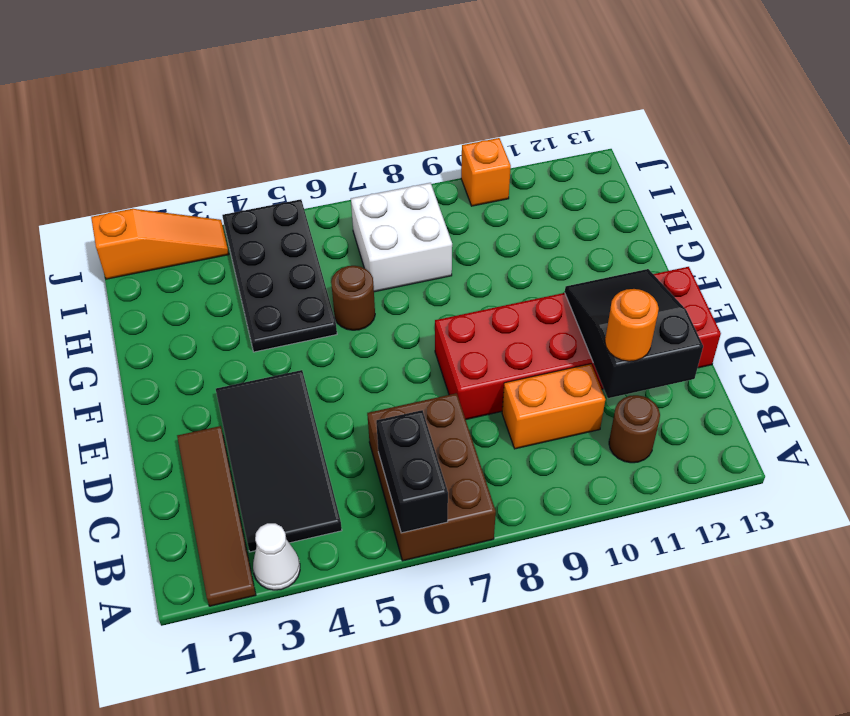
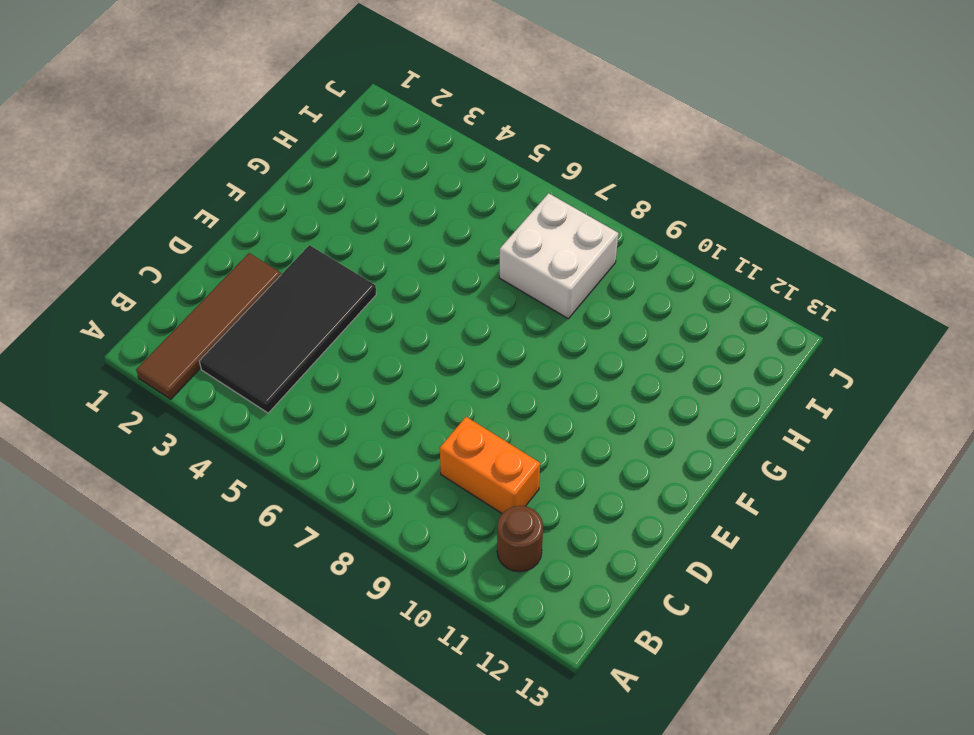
none -> white 1x1 cone [253,523,300,590]
none -> brown 2x3 brick [367,393,496,561]
none -> red 2x6 brick [435,267,721,419]

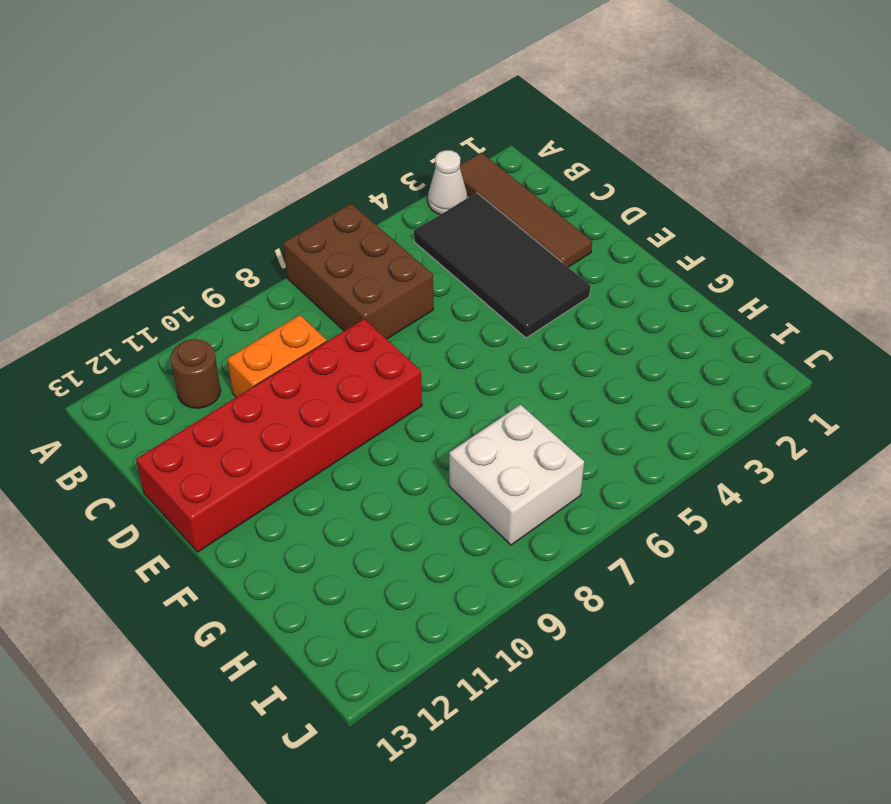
none -> black 2x4 plate [222,199,337,352]
none -> brown 1x1 round brick [331,266,375,330]
none -> orange 1x3 slope [91,209,229,279]

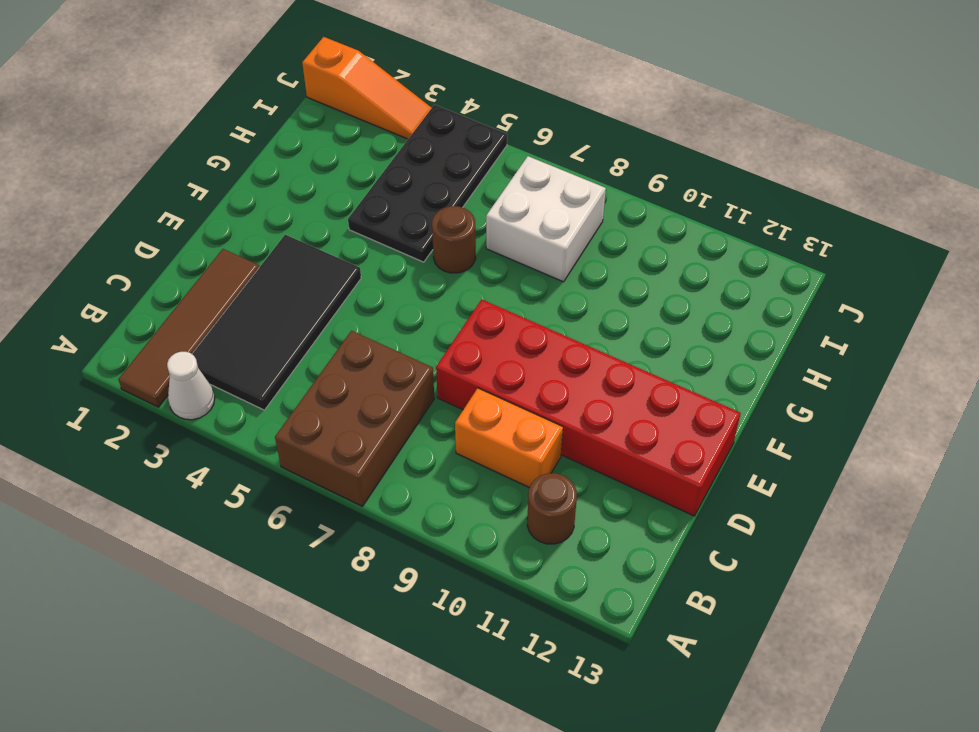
none -> orange 1x1 brick [461,138,511,206]
none -> black 1x2 brick [376,410,448,533]
none -> black 2x3 slope [565,269,703,398]

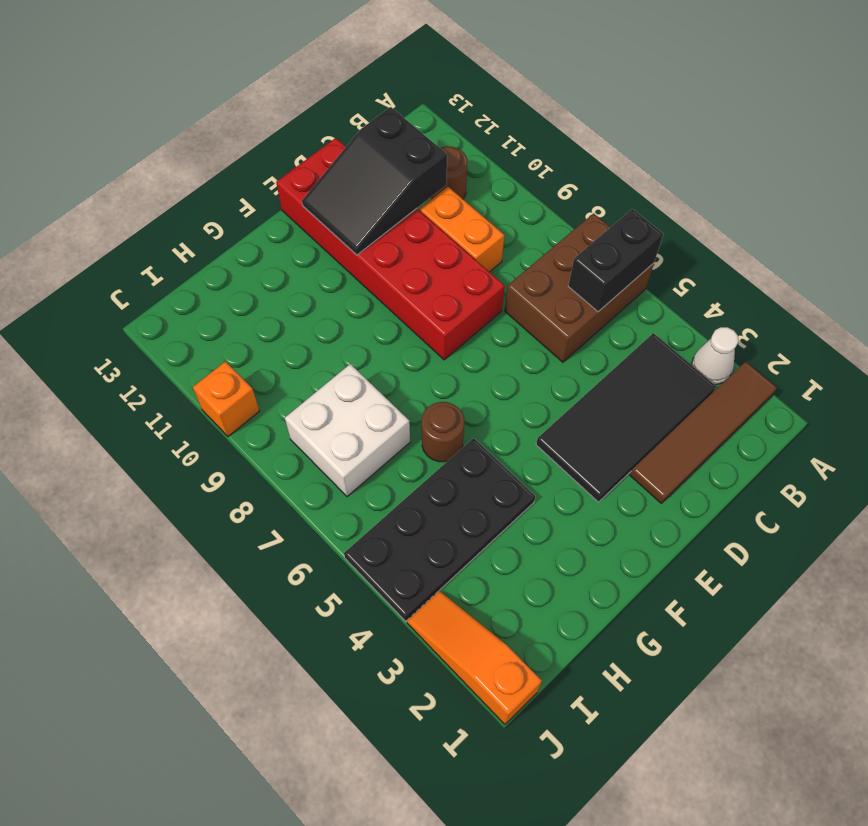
none -> orange 1x1 round brick [605,289,659,361]

